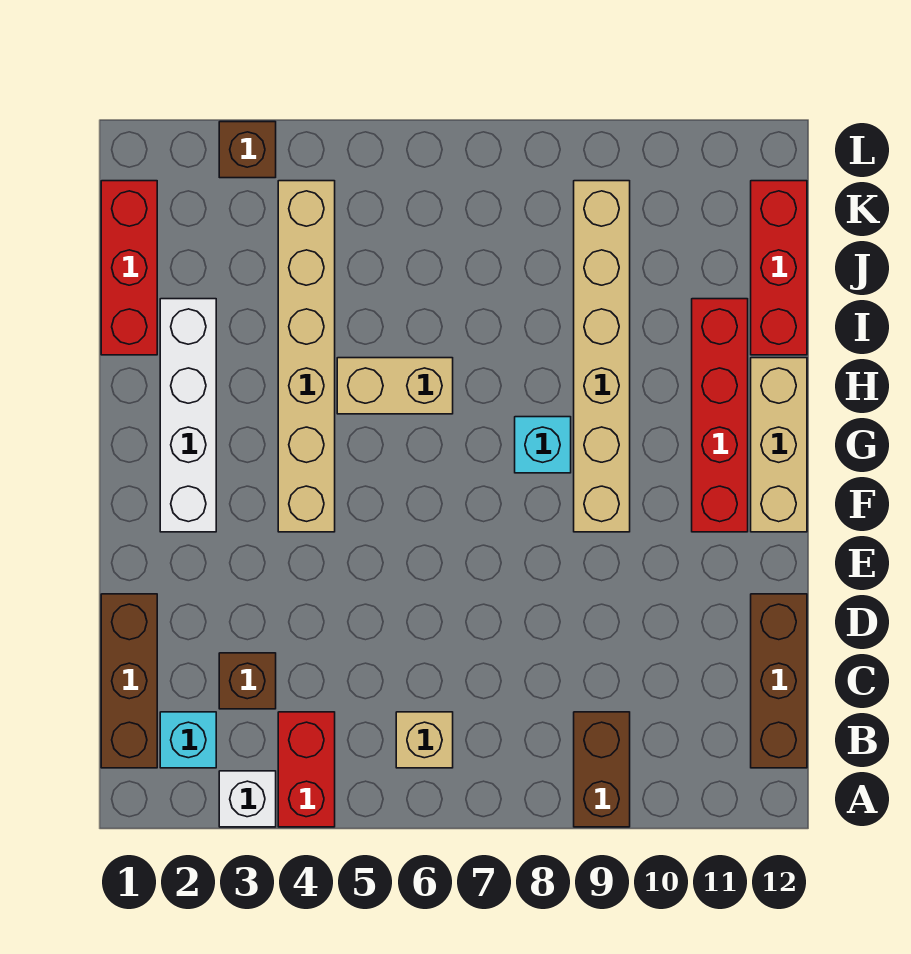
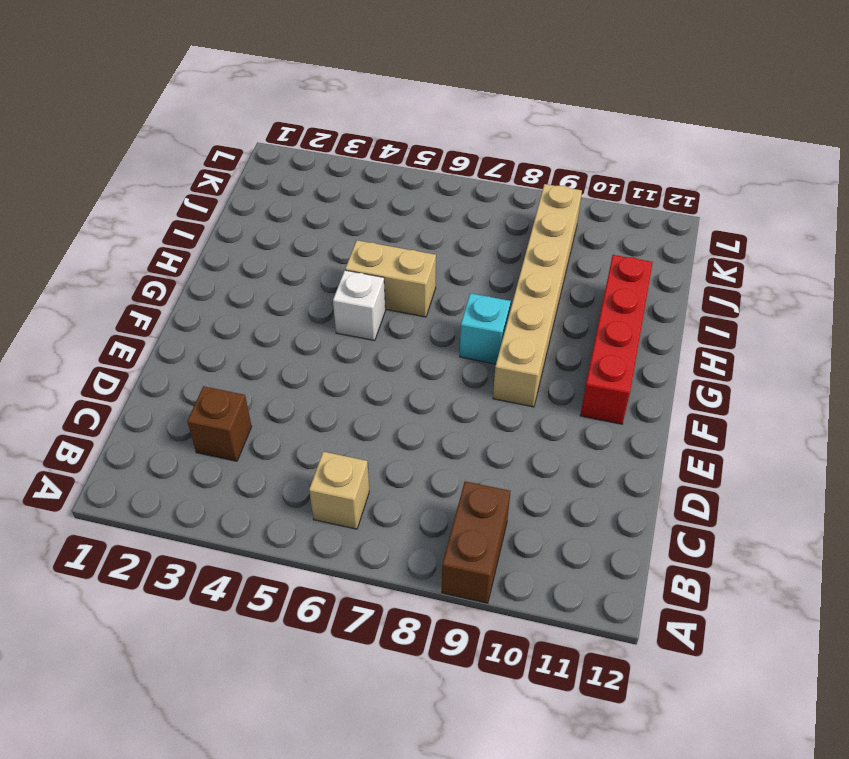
white 1x1 brick [333,270,385,341] -> white 1x1 brick moved to [219,771,276,827]
none -> red 1x2 brick [278,712,335,827]
none -> brown 1x3 brick [101,594,157,768]
none -> cyan 1x1 brick [160,712,216,768]

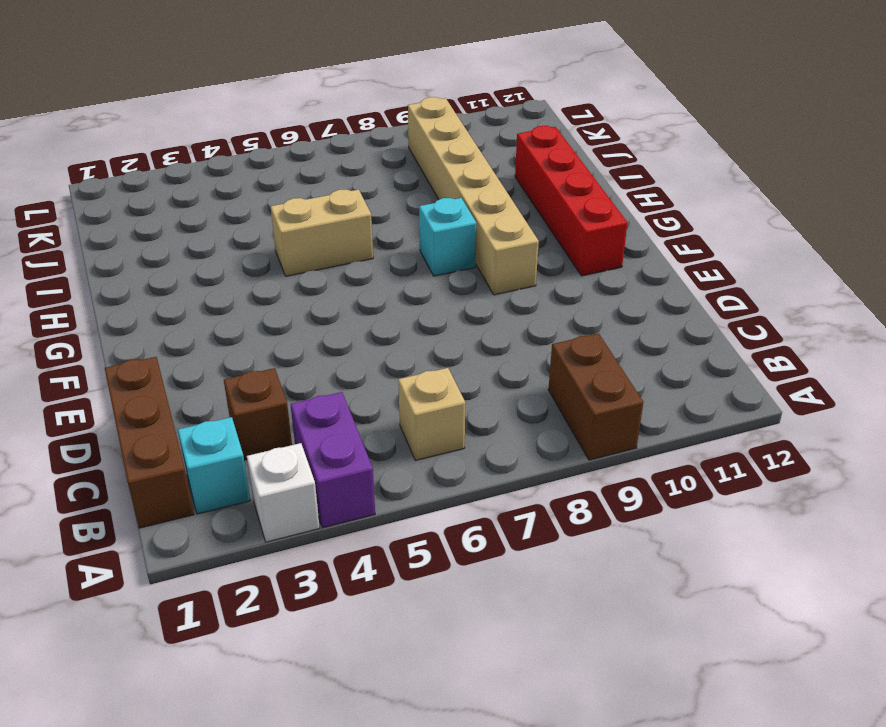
purple 1x2 brick [291,392,375,528] -> red 1x2 brick [278,712,335,827]
none -> brown 1x3 brick [751,594,807,768]
none -> white 1x4 brick [160,299,216,532]
none -> tan 1x6 brick [278,181,335,532]

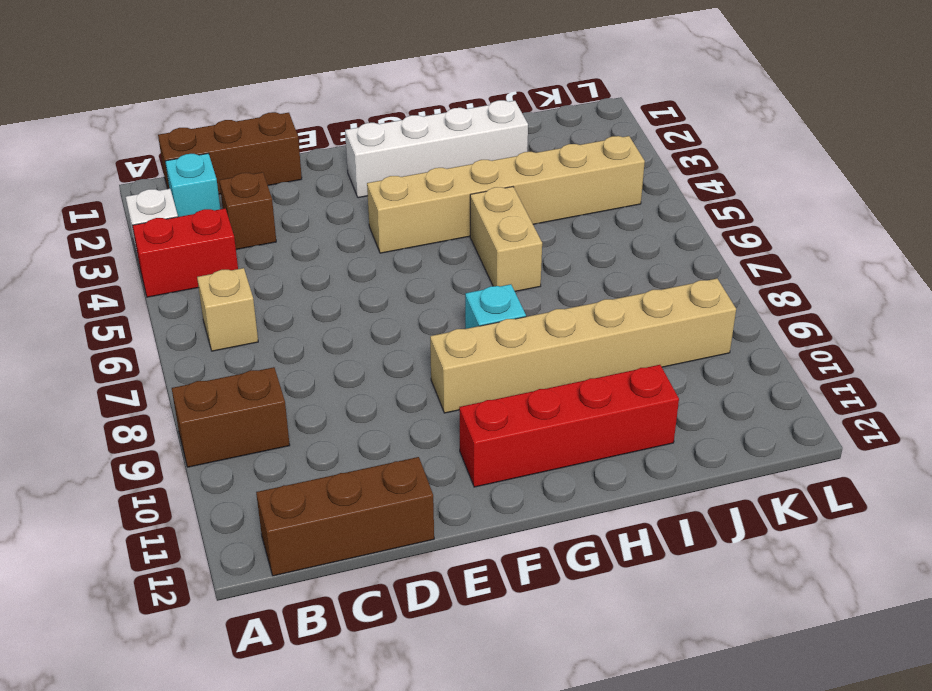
none -> tan 1x3 brick [751,358,807,532]
none -> red 1x3 brick [101,181,157,355]
none -> red 1x3 brick [751,181,807,355]

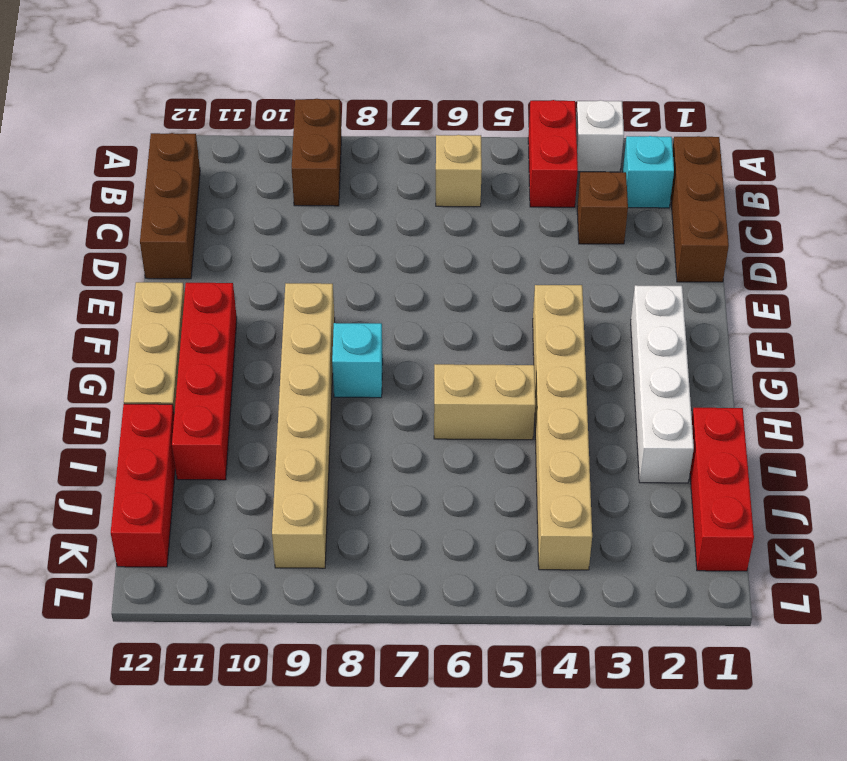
none -> brown 1x1 brick [219,122,276,178]

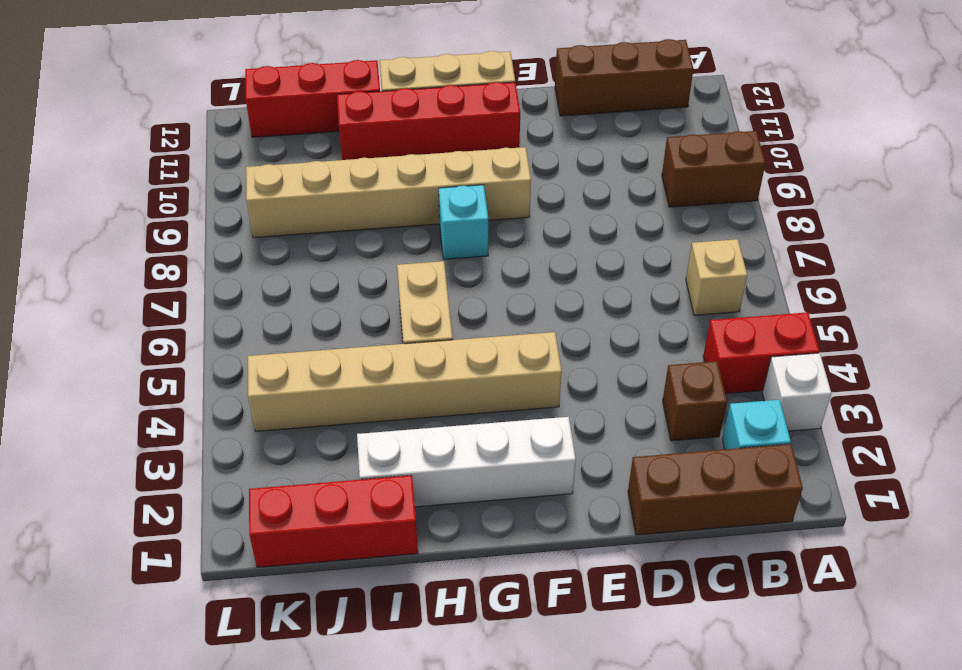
none -> brown 1x1 brick [219,122,276,178]

